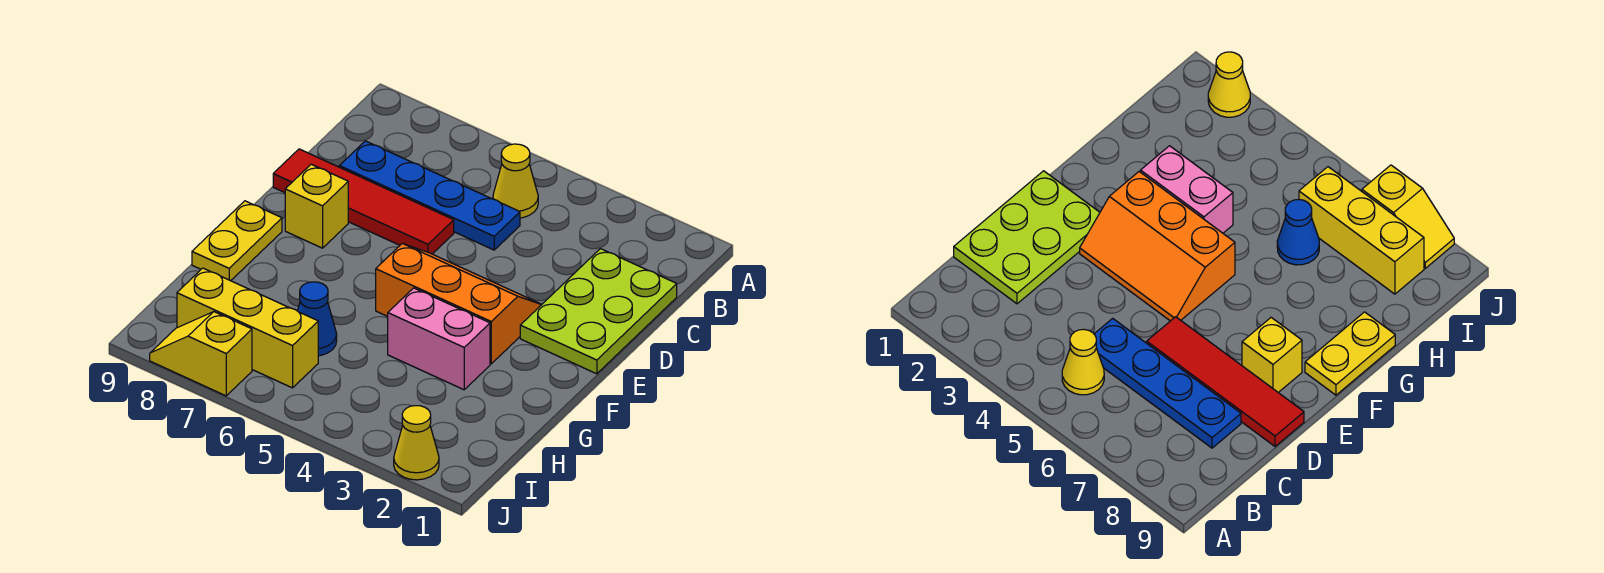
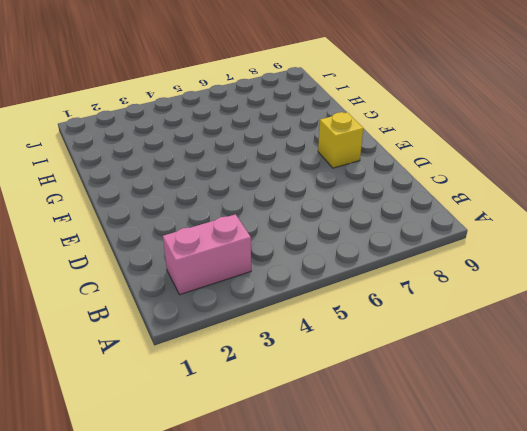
pink 1x2 brick [163,214,251,295] -> pink 1x2 brick moved to [388,288,490,390]
none -> yellow 1x1 cone [493,144,538,218]
none -> lime 2x3 plate [520,249,677,374]
none -> blue 1x4 plate [339,141,520,250]

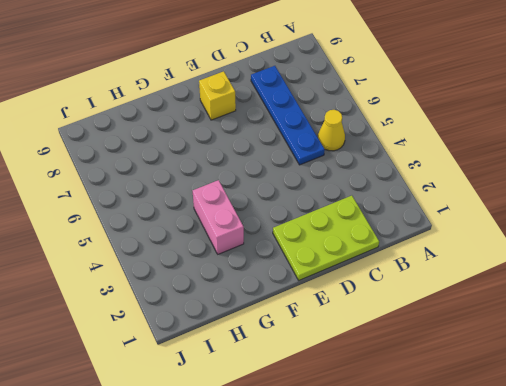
none -> red 1x4 tile [273,149,454,254]
none -> orange 2x3 slope [376,243,542,364]
none -> yellow 1x2 plate [192,201,282,281]

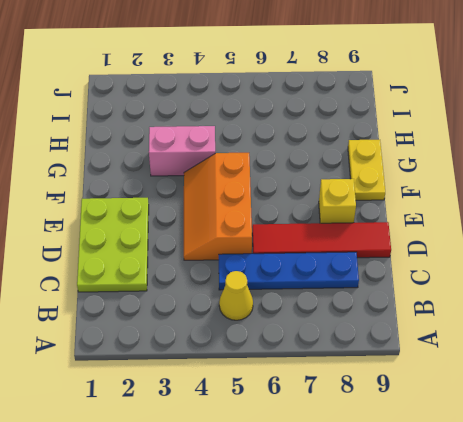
orange 2x3 slope [184,153,252,260] -> orange 2x3 slope turned to [376,243,542,364]
none -> blue 1x1 cone [298,282,337,356]
none -> yellow 1x3 brick [177,268,318,388]
none -> yellow 1x1 cone [394,406,439,480]

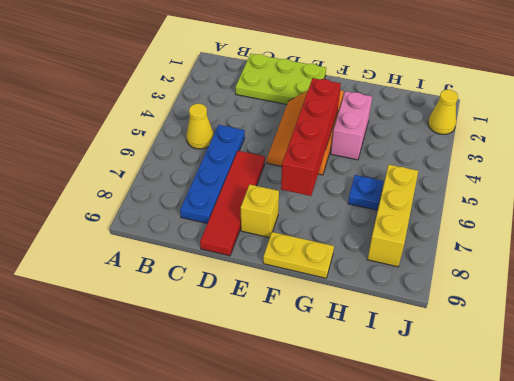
red 1x4 brick [281,78,341,196] -> none
blue 1x1 plate [348,175,383,210] -> blue 1x1 cone [298,282,337,356]
none -> yellow 1x2 slope [150,312,252,396]

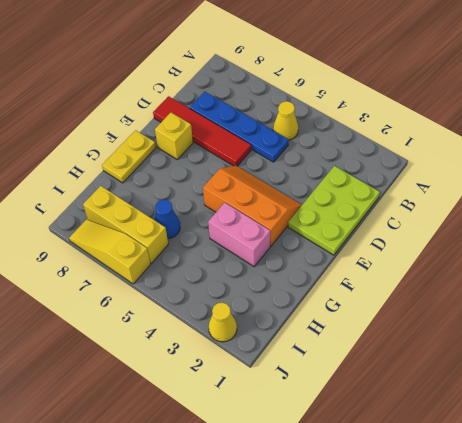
yellow 1x3 slope [69,219,151,284] -> yellow 1x2 slope [150,312,252,396]

